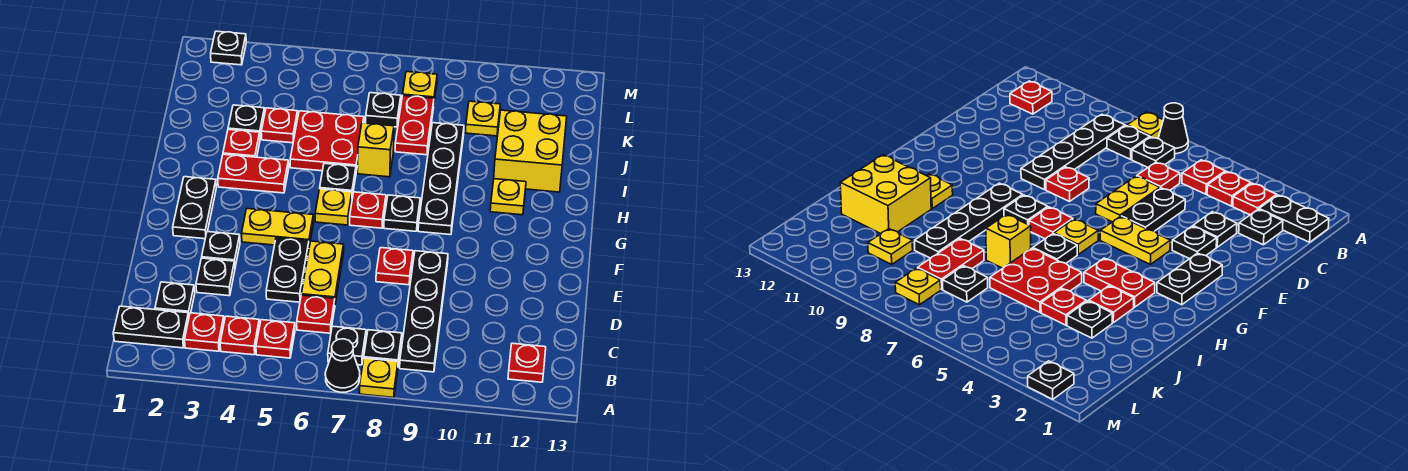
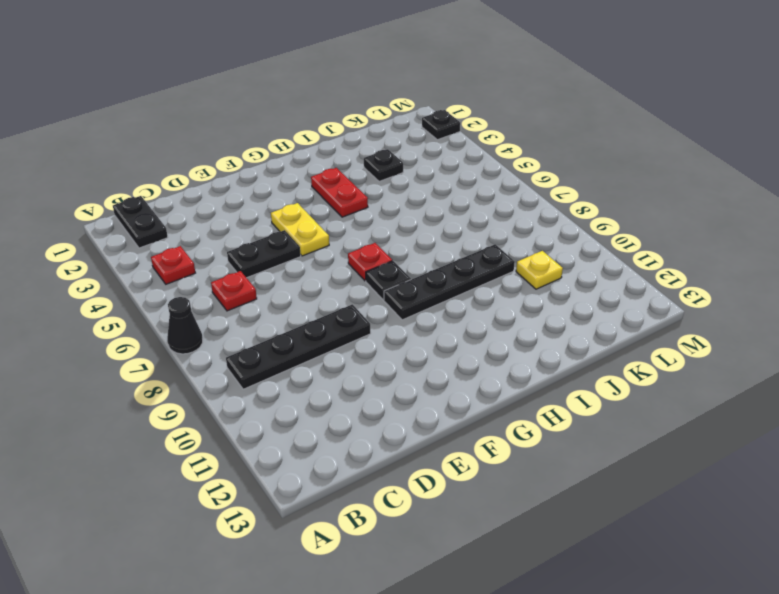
none -> yellow 1x1 plate [360,358,398,397]
none -> red 1x1 plate [185,313,224,351]
none -> red 1x1 plate [256,320,295,358]
none -> black 1x1 plate [328,326,366,365]

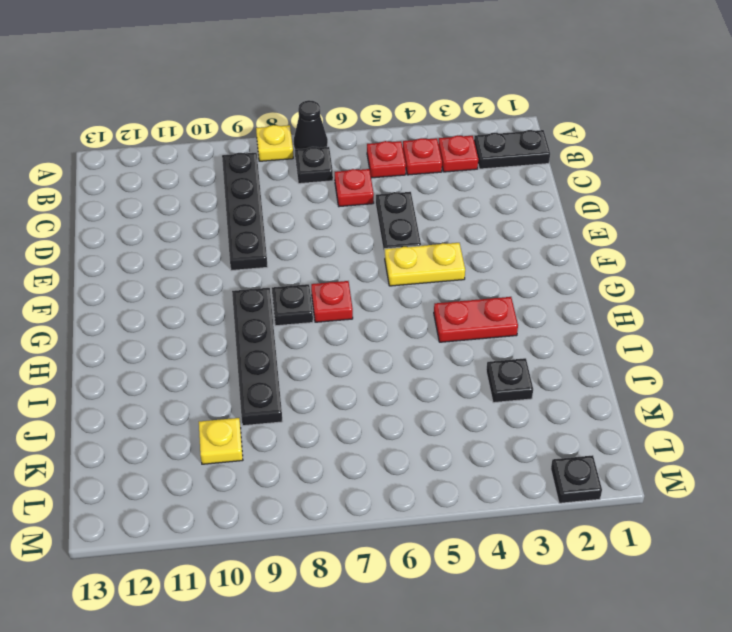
none -> black 1x1 plate [364,330,402,365]
none -> red 1x1 plate [508,343,546,382]
none -> black 1x1 plate [155,282,195,315]
none -> black 1x1 plate [196,258,235,296]

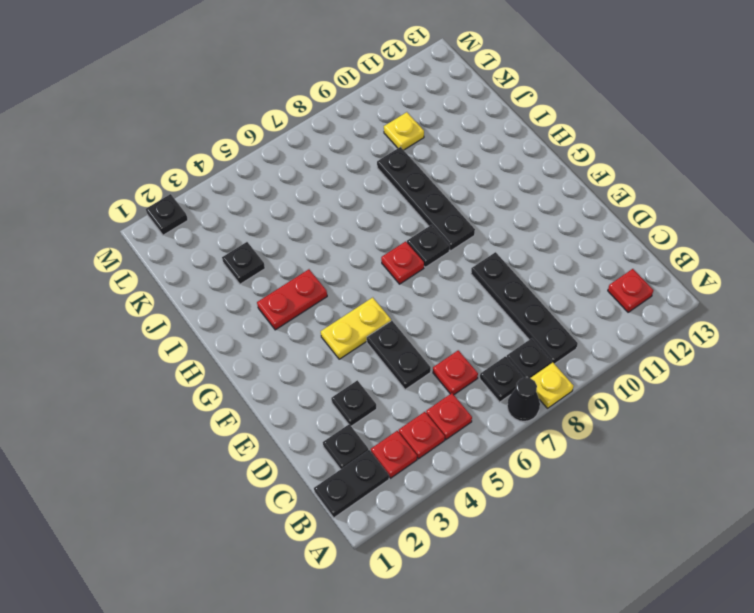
none -> yellow 1x2 plate [301,241,344,303]
none -> black 1x1 plate [202,232,240,267]
none -> red 1x1 plate [376,248,413,285]
none -> black 1x2 plate [173,177,216,239]

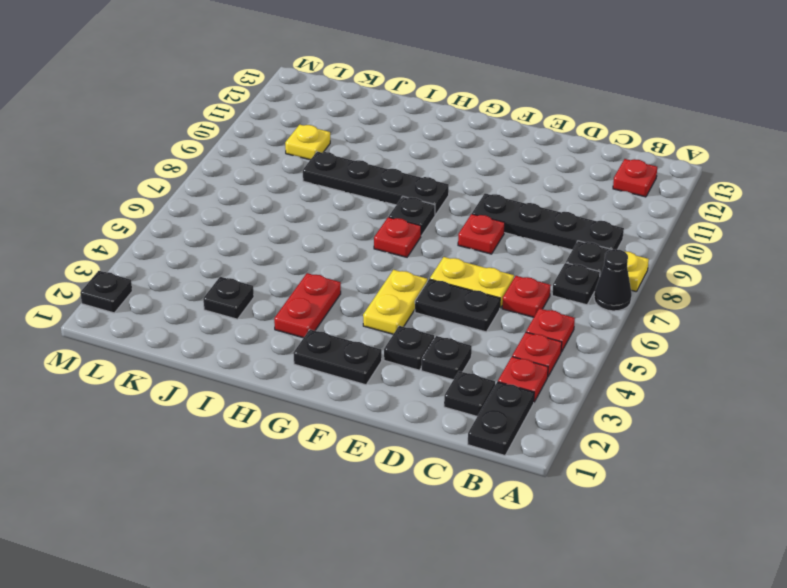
none -> yellow 1x1 plate [315,189,352,225]
none -> black 1x1 plate [320,163,356,197]
none -> yellow 1x1 plate [490,179,526,215]
none -> red 1x1 plate [223,130,260,157]

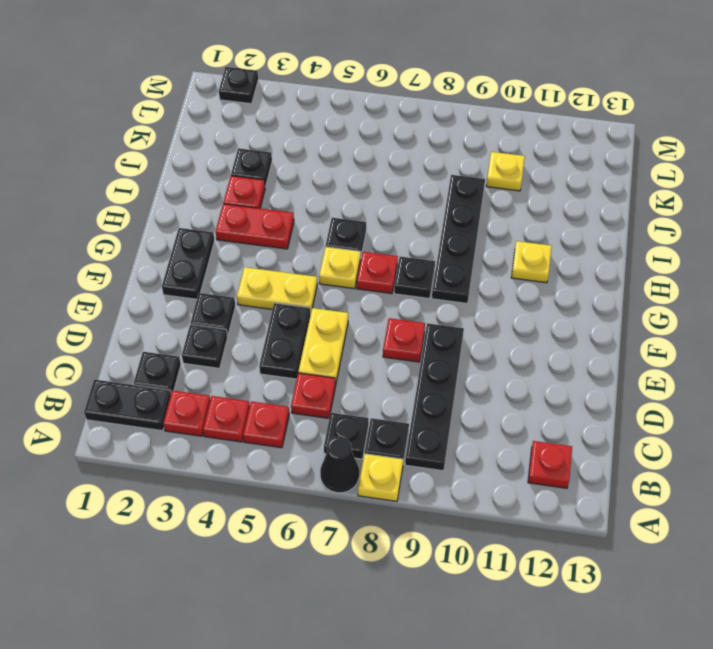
none -> red 2x2 plate [290,111,364,171]
none -> yellow 1x1 brick [358,123,394,177]
none -> yellow 2x2 brick [494,110,567,192]
none -> red 1x1 plate [261,108,298,143]

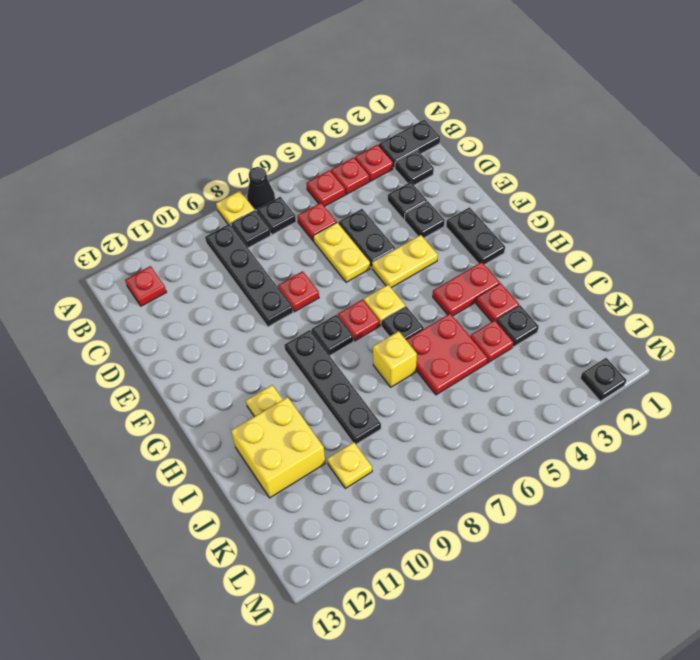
none -> red 1x2 plate [395,95,434,155]
none -> black 1x1 plate [366,93,401,127]
none -> yellow 1x1 plate [403,72,437,101]

